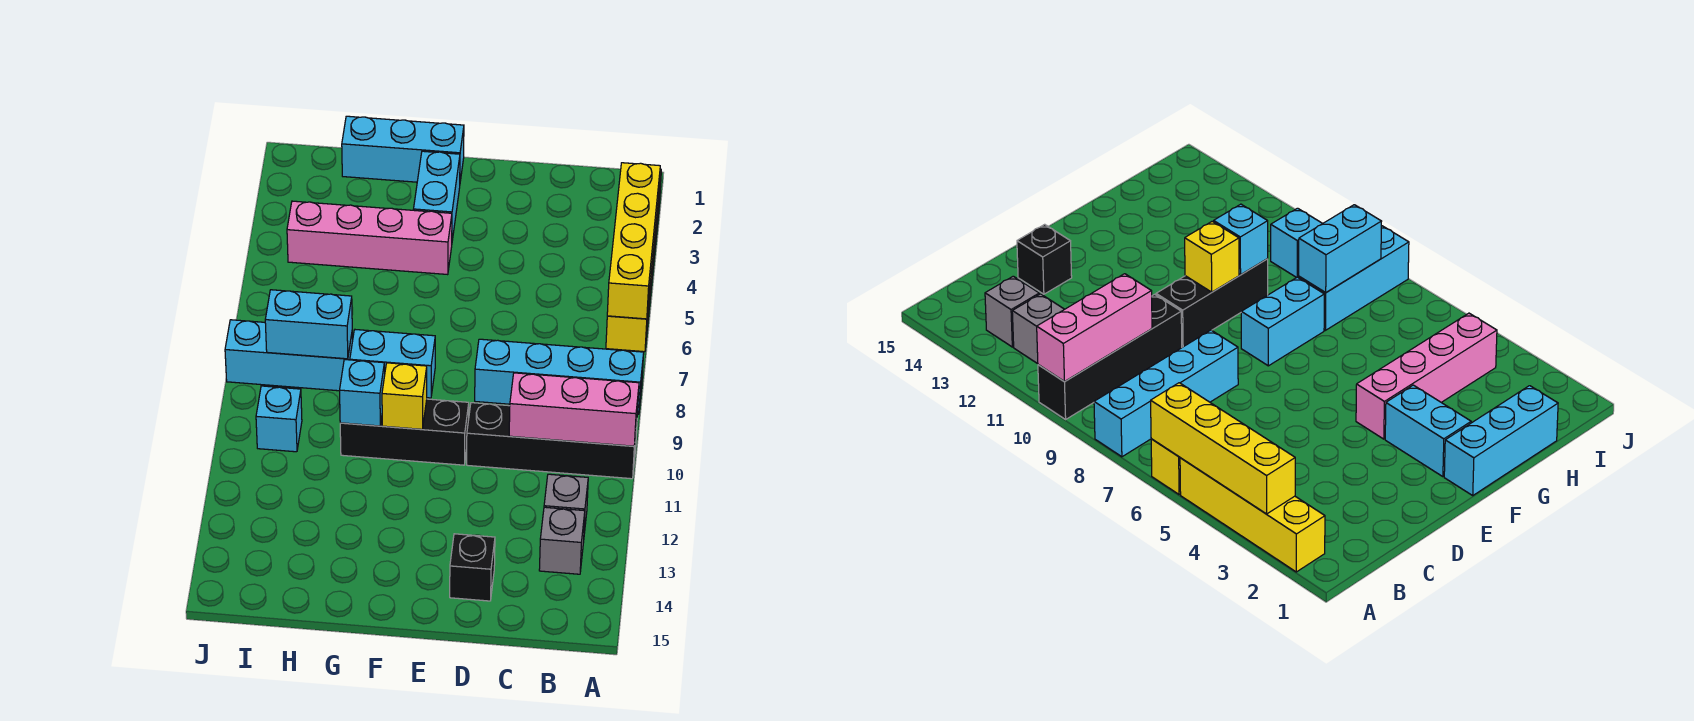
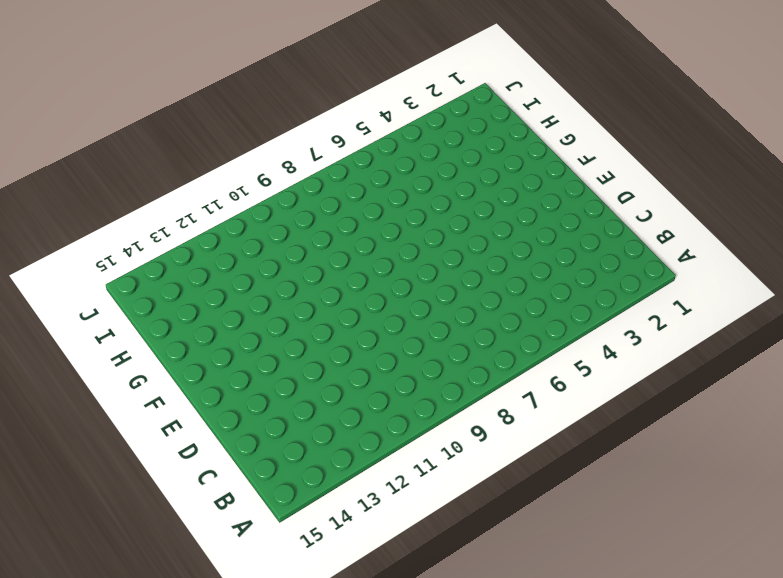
none -> yellow 1x4 brick [1180,458,1325,572]
none -> yellow 1x1 brick [606,292,650,352]
none -> cyan 1x4 brick [475,339,644,414]

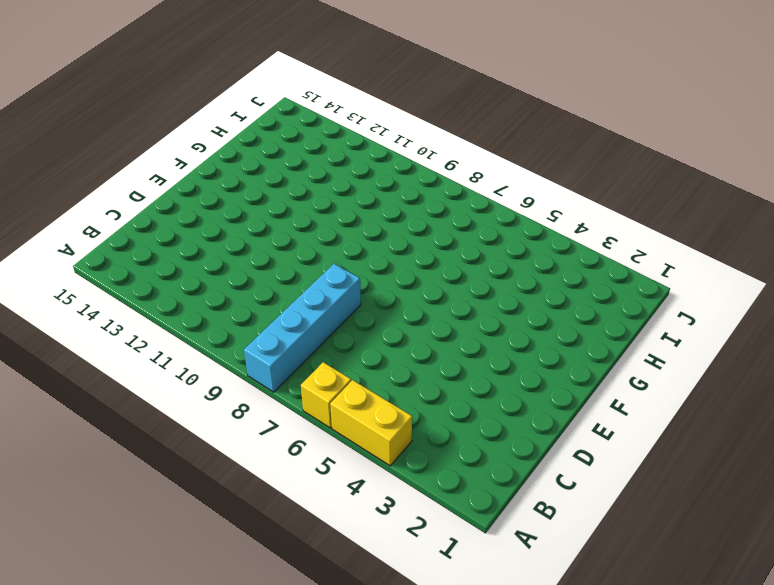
yellow 1x2 brick [330,380,412,466] -> yellow 1x4 brick [1180,458,1325,572]
none -> black 1x4 brick [467,403,637,479]
none -> grey 1x1 brick [544,474,588,533]
none -> grey 1x1 brick [539,507,585,574]

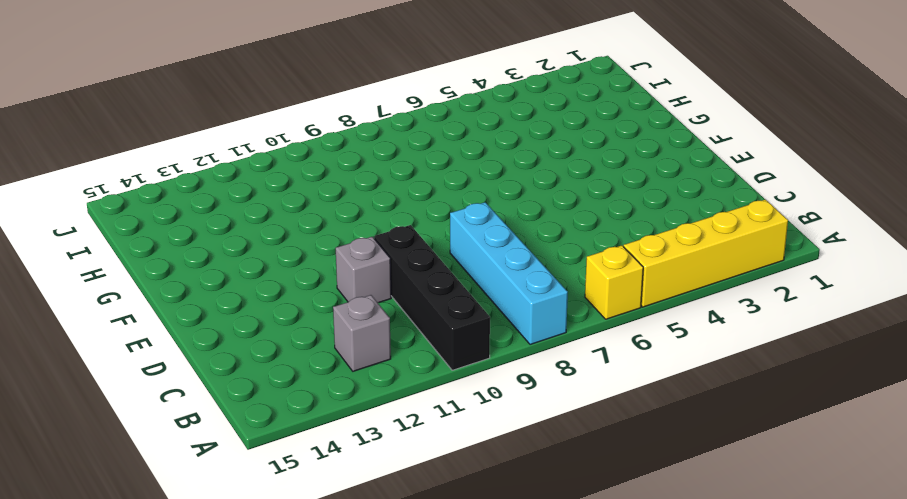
grey 1x1 brick [336,237,391,303] -> grey 1x1 brick moved to [539,507,585,574]
none -> black 1x1 brick [450,534,495,601]
none -> black 1x3 brick [340,399,469,465]
none -> cyan 1x3 brick [342,116,464,182]

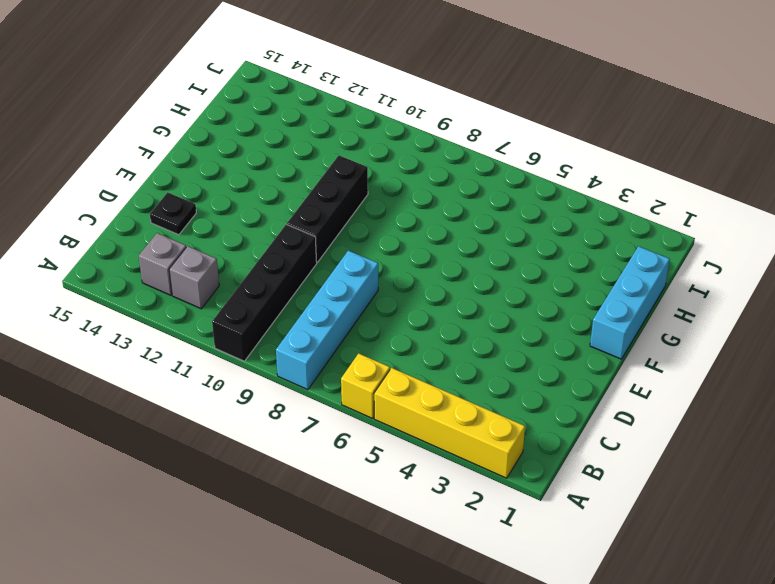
black 1x1 plate [150,192,196,235] -> black 1x1 brick [450,534,495,601]
none -> cyan 1x2 brick [414,151,460,240]
none -> pink 1x4 brick [287,201,452,275]
none -> cyan 1x2 brick [350,330,435,398]

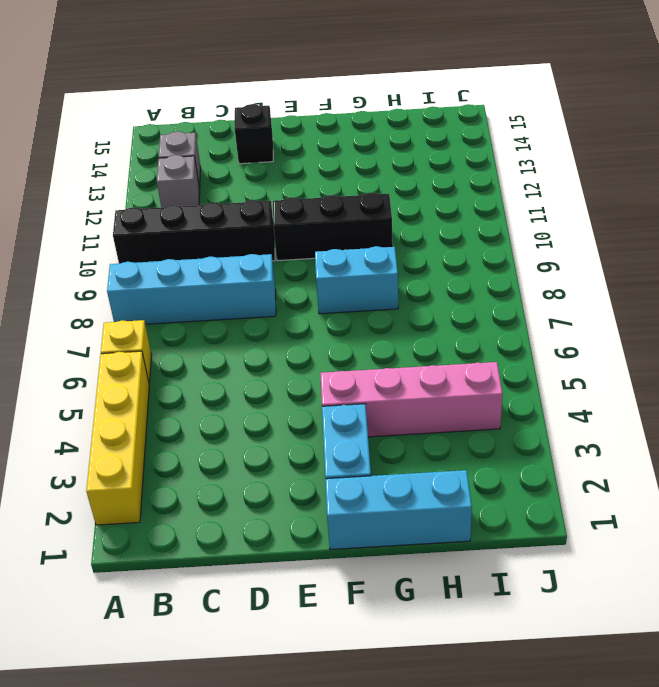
none -> cyan 1x3 brick [225,320,353,391]
none -> cyan 1x1 brick [256,386,302,452]
none -> yellow 1x4 brick [607,163,660,319]

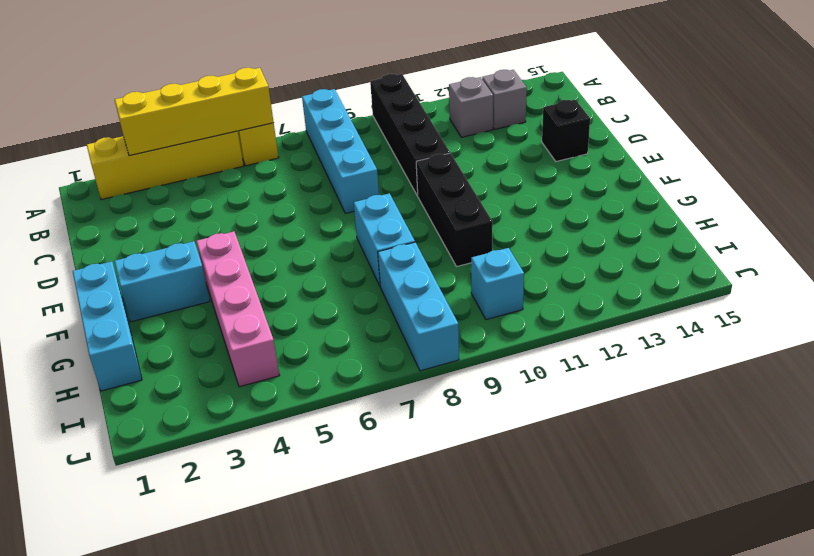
none -> pink 1x3 brick [509,373,639,446]
none -> yellow 1x1 brick [382,363,427,429]
none -> cyan 1x1 brick [340,360,385,426]

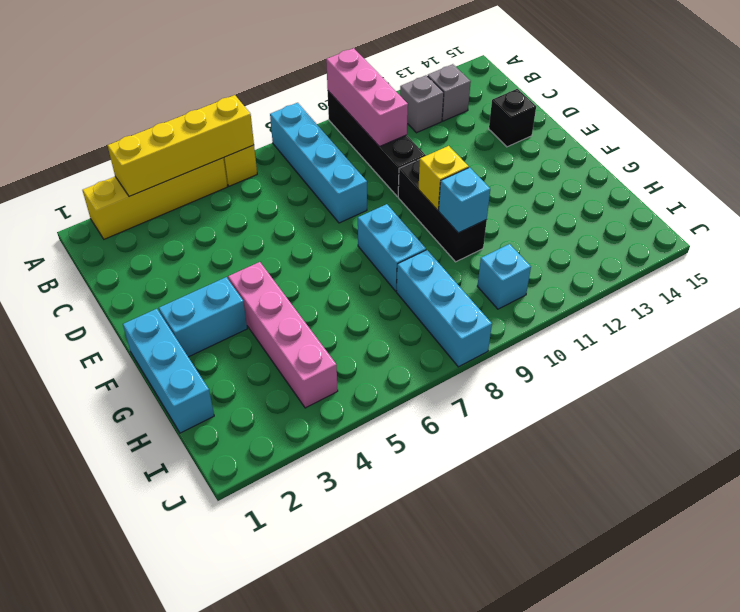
none -> cyan 1x2 brick [265,290,352,359]

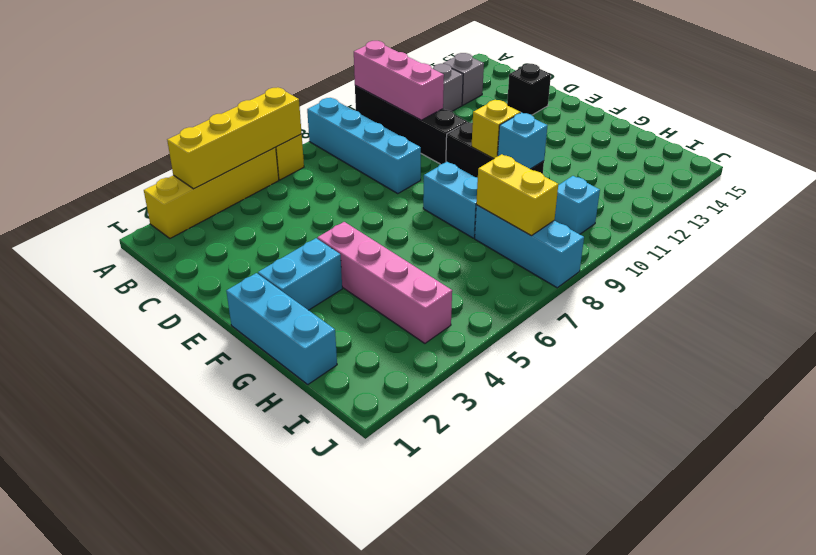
yellow 1x2 brick [476,154,558,236] -> cyan 1x2 brick [265,290,352,359]

